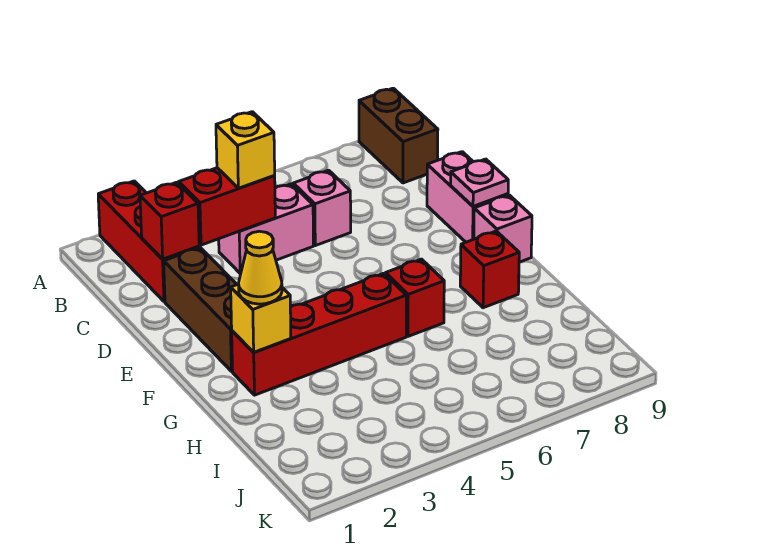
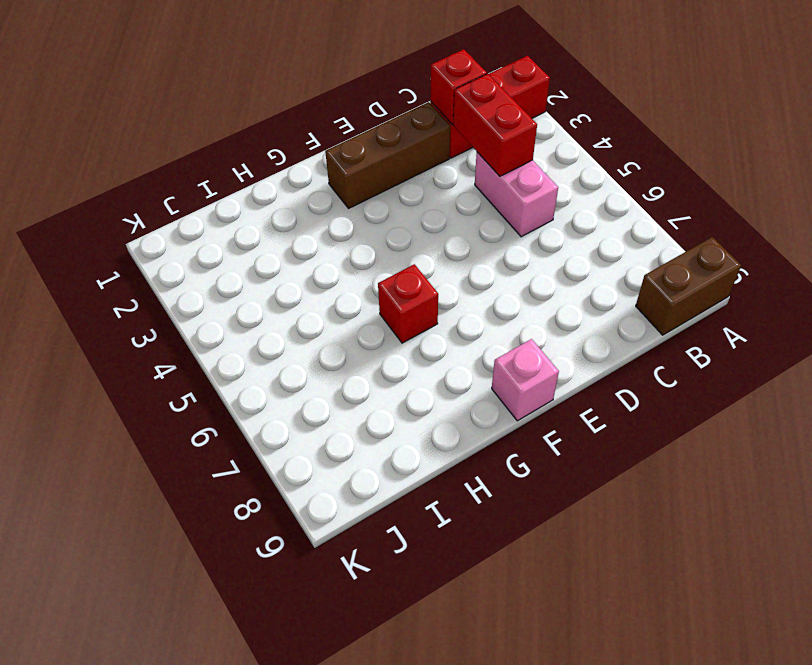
none -> pink 1x1 brick [293,170,351,246]
none -> pink 1x2 brick [427,152,508,242]
none -> red 1x4 brick [232,273,406,395]

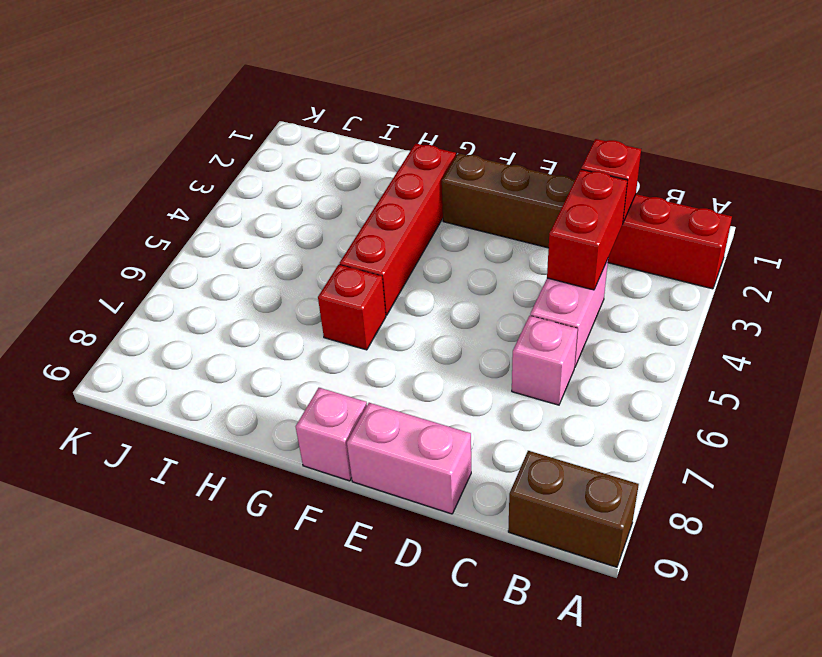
none -> red 1x1 brick [460,231,519,308]
none -> pink 1x1 plate [451,159,508,207]
none -> yellow 1x1 brick [231,284,291,352]

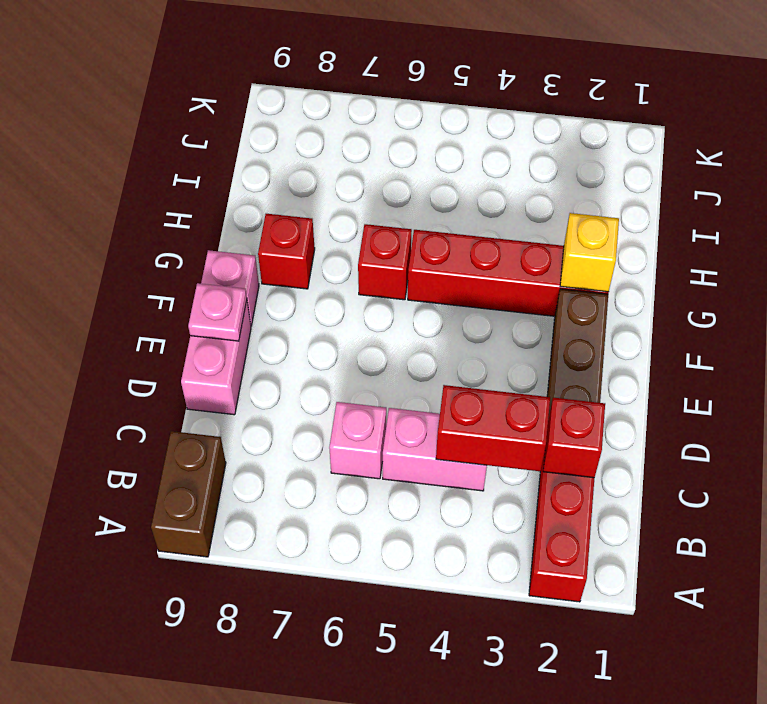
none -> yellow 1x1 brick [216,112,275,188]
none -> yellow 1x1 cone [239,231,282,304]

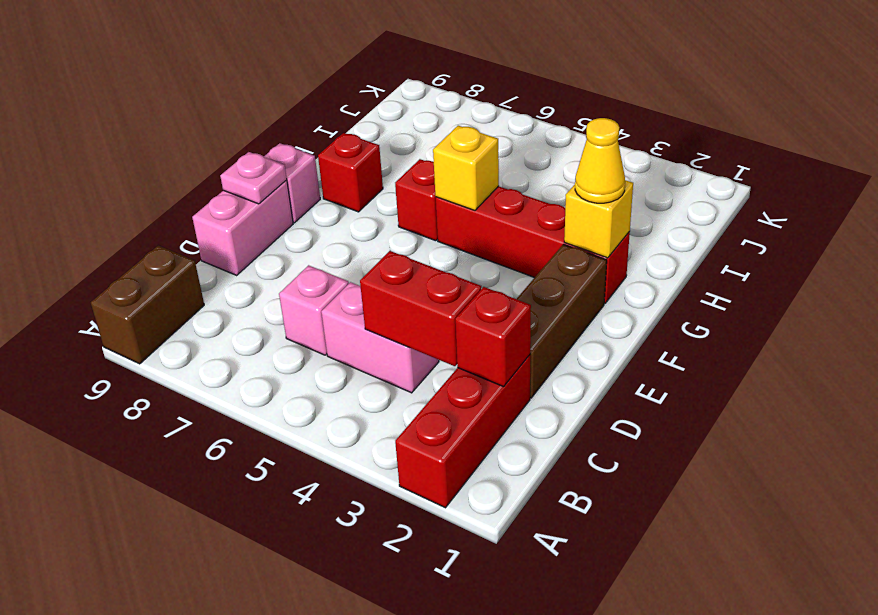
yellow 1x1 brick [433,126,499,210] -> yellow 1x1 brick moved to [216,112,275,188]

